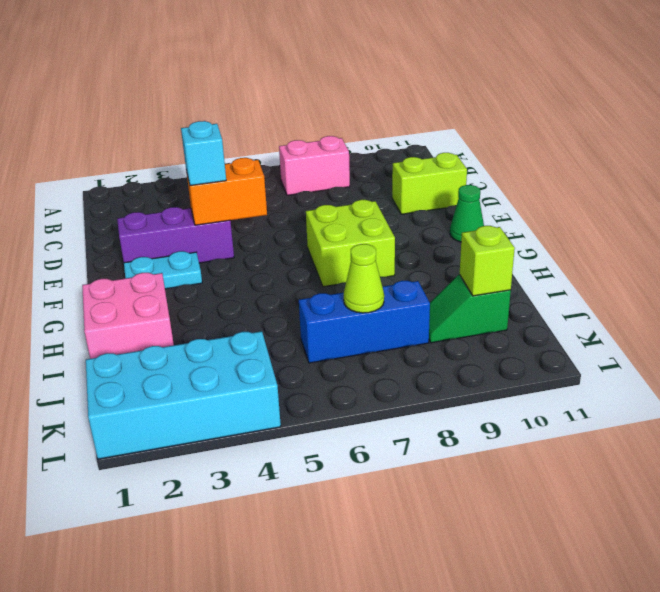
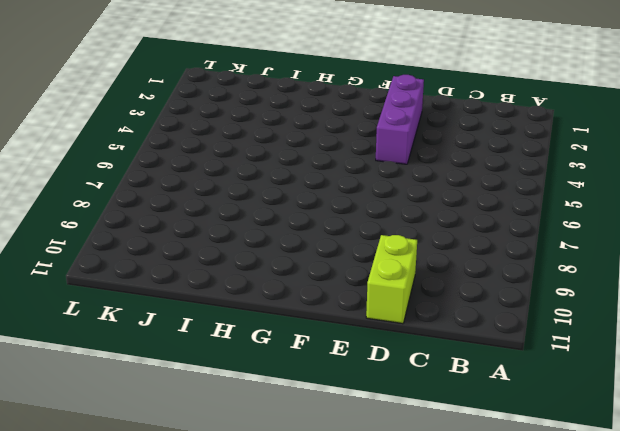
none -> pink 1x2 brick [279,136,350,195]
none -> cyan 1x2 plate [124,251,202,289]
none -> lime 2x2 brick [306,200,395,287]

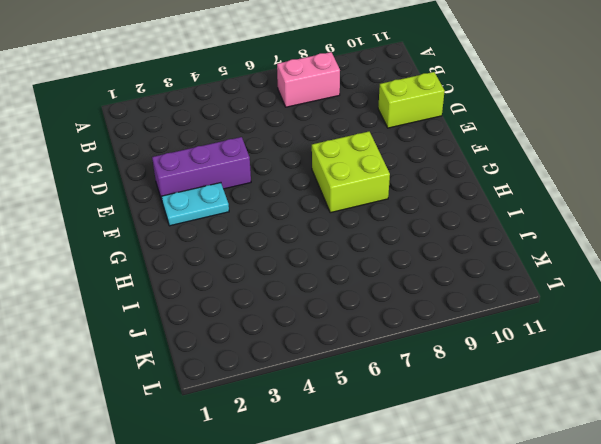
none -> green 1x1 cone [450,185,484,242]
none -> pink 2x2 brick [82,273,174,359]
none -> blue 1x3 brick [299,281,430,363]

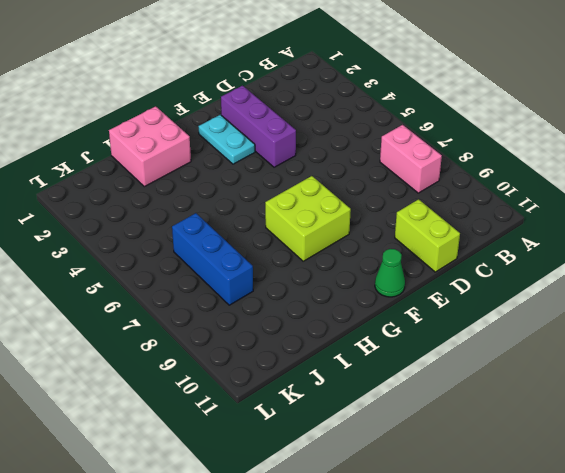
none -> green 1x2 slope [429,275,511,343]
none -> cyan 2x4 brick [86,331,281,459]
none -> orange 1x2 brick [186,158,267,225]

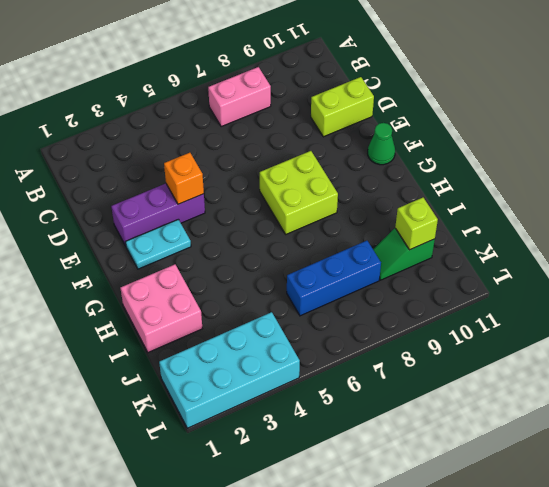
orange 1x1 brick [164,153,204,204] -> orange 1x2 brick [186,158,267,225]
none -> lime 1x1 cone [344,244,384,313]
none -> cyan 1x1 brick [181,121,226,185]

